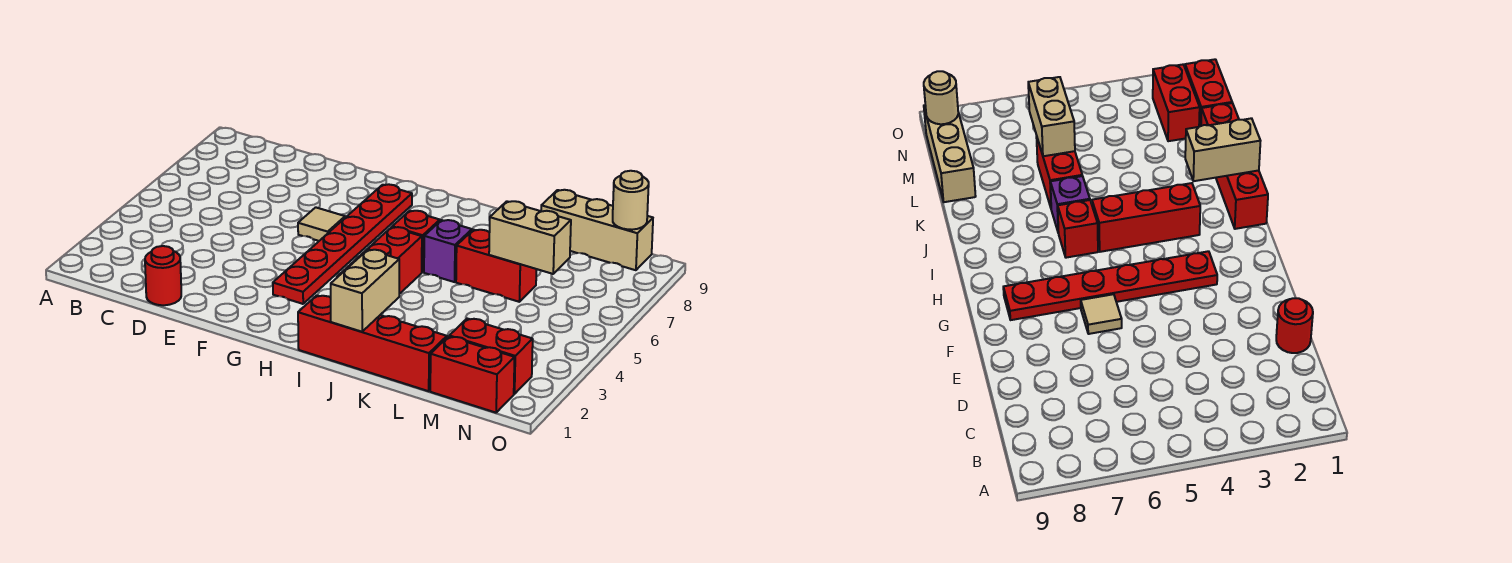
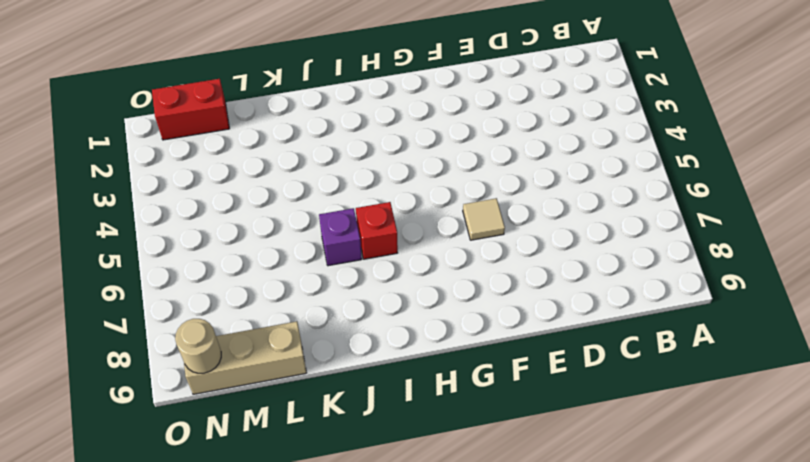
none -> red 1x1 round brick [145,246,181,305]
none -> red 1x6 plate [273,184,412,304]
none -> red 1x4 brick [298,295,447,391]

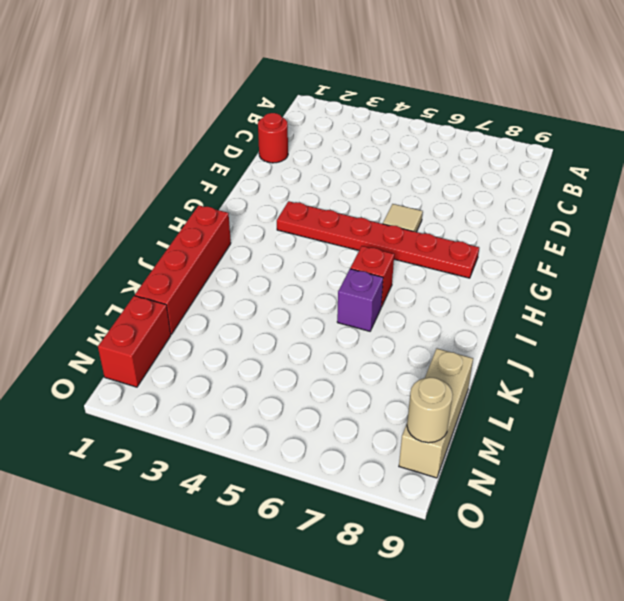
none -> red 1x3 brick [337,227,422,294]
none -> red 1x2 brick [456,230,536,302]
none -> red 1x2 brick [449,319,533,394]

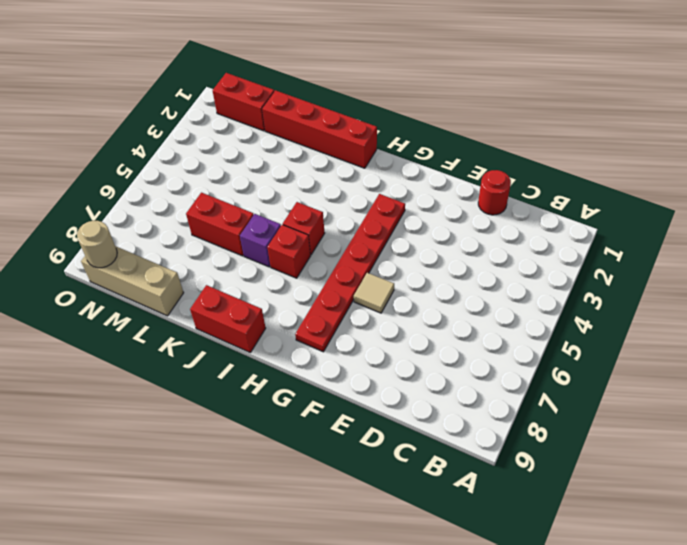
red 1x1 brick [283,202,325,255] -> red 1x3 brick [337,227,422,294]
red 1x2 brick [190,285,266,352] -> red 1x2 brick moved to [449,319,533,394]
none -> tan 1x2 brick [331,250,399,332]
none -> tan 1x2 brick [489,201,571,274]

